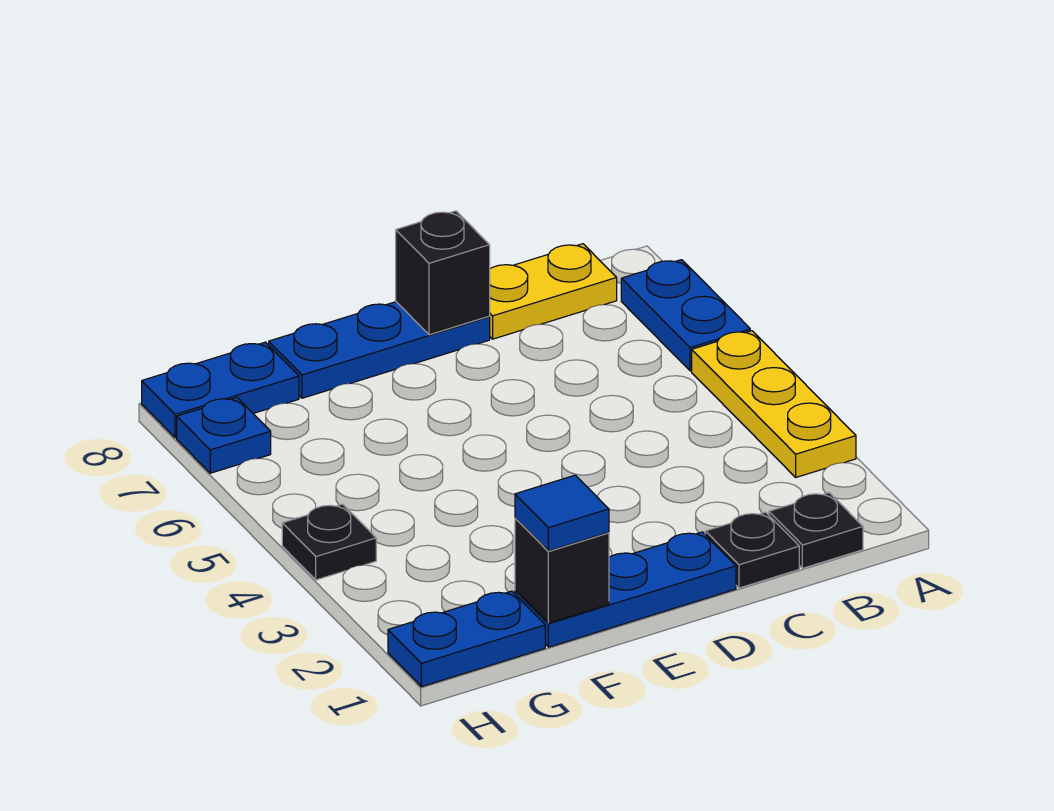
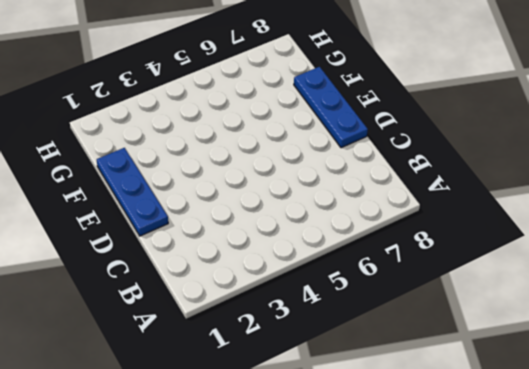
none -> yellow 1x3 plate [692,331,856,477]
none -> blue 1x2 plate [621,260,750,371]
none -> black 1x1 plate [769,493,863,568]

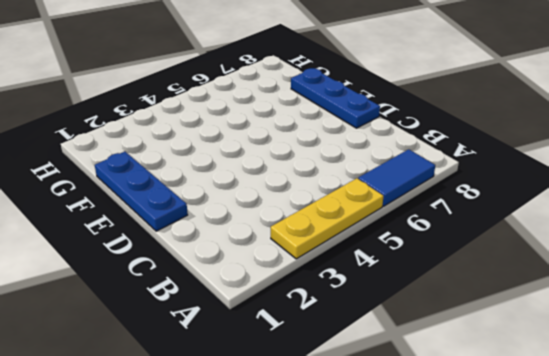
blue 1x2 tile [358,149,435,206] -> blue 1x2 plate [621,260,750,371]
none -> black 1x1 plate [769,493,863,568]
none -> yellow 1x2 plate [489,244,617,339]
none -> black 1x1 plate [705,512,799,588]

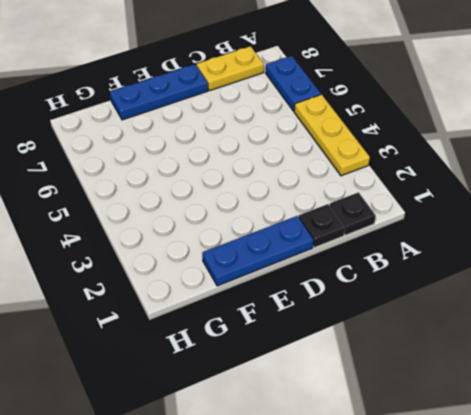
none -> blue 1x2 plate [388,591,545,687]
none -> blue 1x2 plate [142,342,299,438]
none -> black 1x1 plate [282,504,376,580]

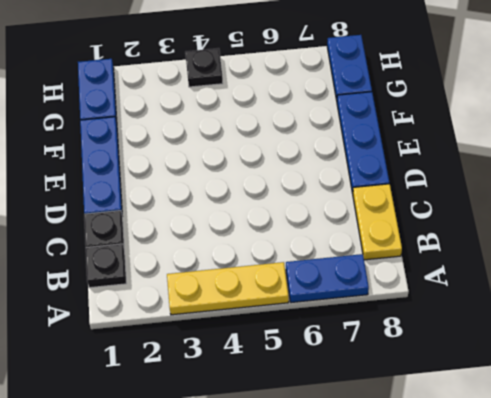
none -> blue 1x1 plate [177,398,271,473]
none -> black 1x1 brick [396,211,490,335]
none -> black 1x1 brick [515,518,609,623]

